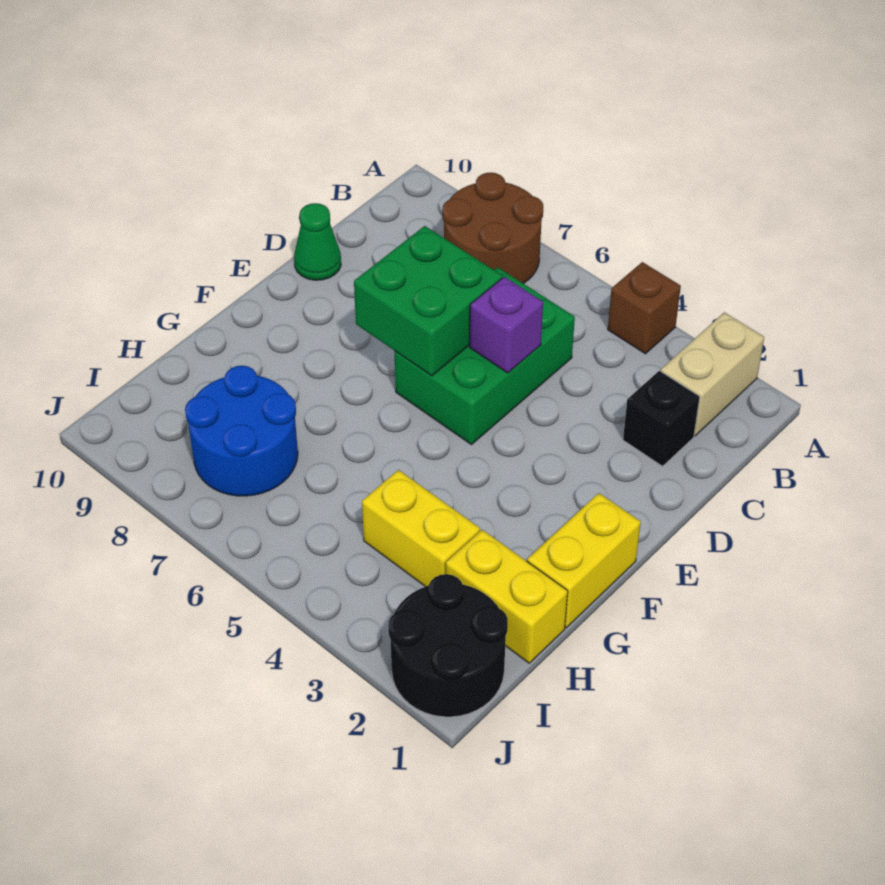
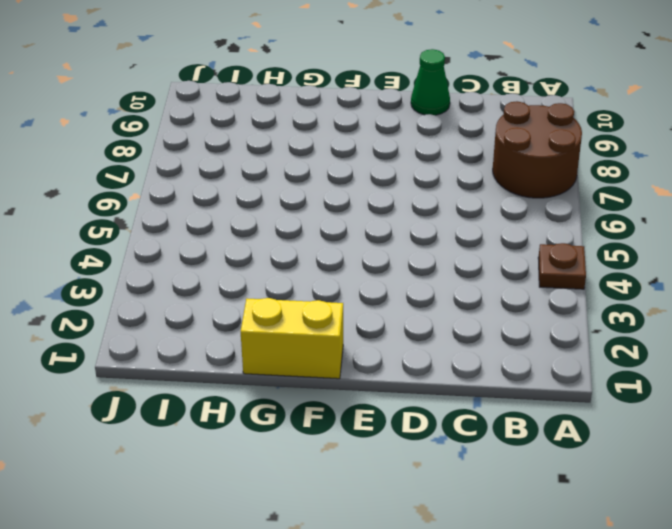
brown 1x1 plate [538,243,586,289] -> brown 1x1 brick [608,262,681,354]
none -> tan 1x2 brick [661,312,764,436]
none -> black 1x1 brick [623,371,700,466]
none -> green 2x3 brick [395,267,575,445]

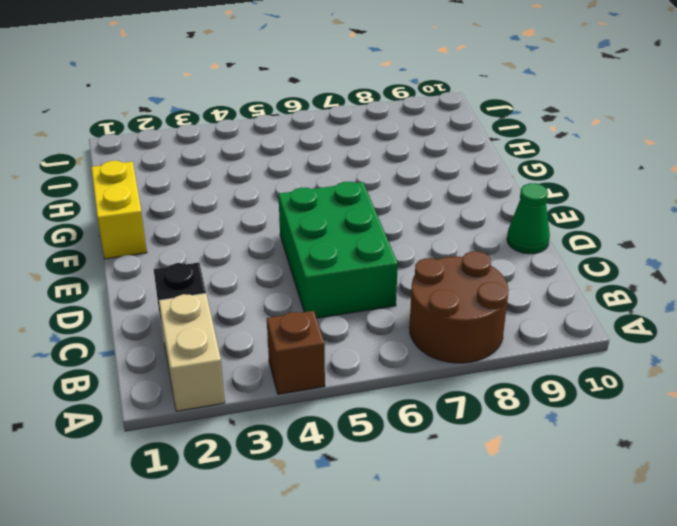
none -> yellow 1x2 brick [446,530,568,663]
none -> yellow 1x2 brick [362,470,480,587]
none -> blue 2x2 round brick [185,366,298,496]

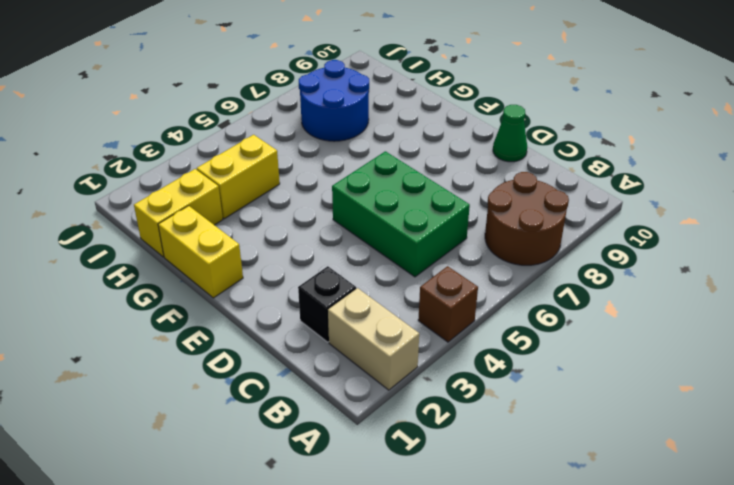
none -> black 2x2 round brick [388,574,508,717]
none -> purple 1x1 brick [470,277,543,373]
none -> green 2x2 brick [354,226,502,376]

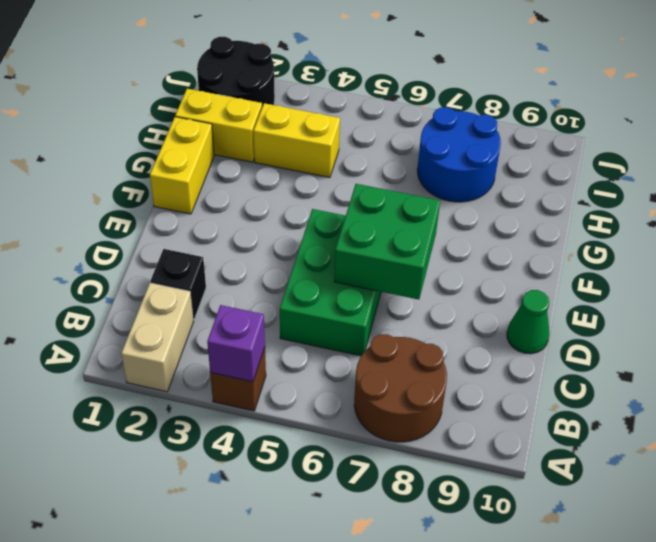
purple 1x1 brick [207,305,265,382] -> purple 1x1 brick moved to [470,277,543,373]

